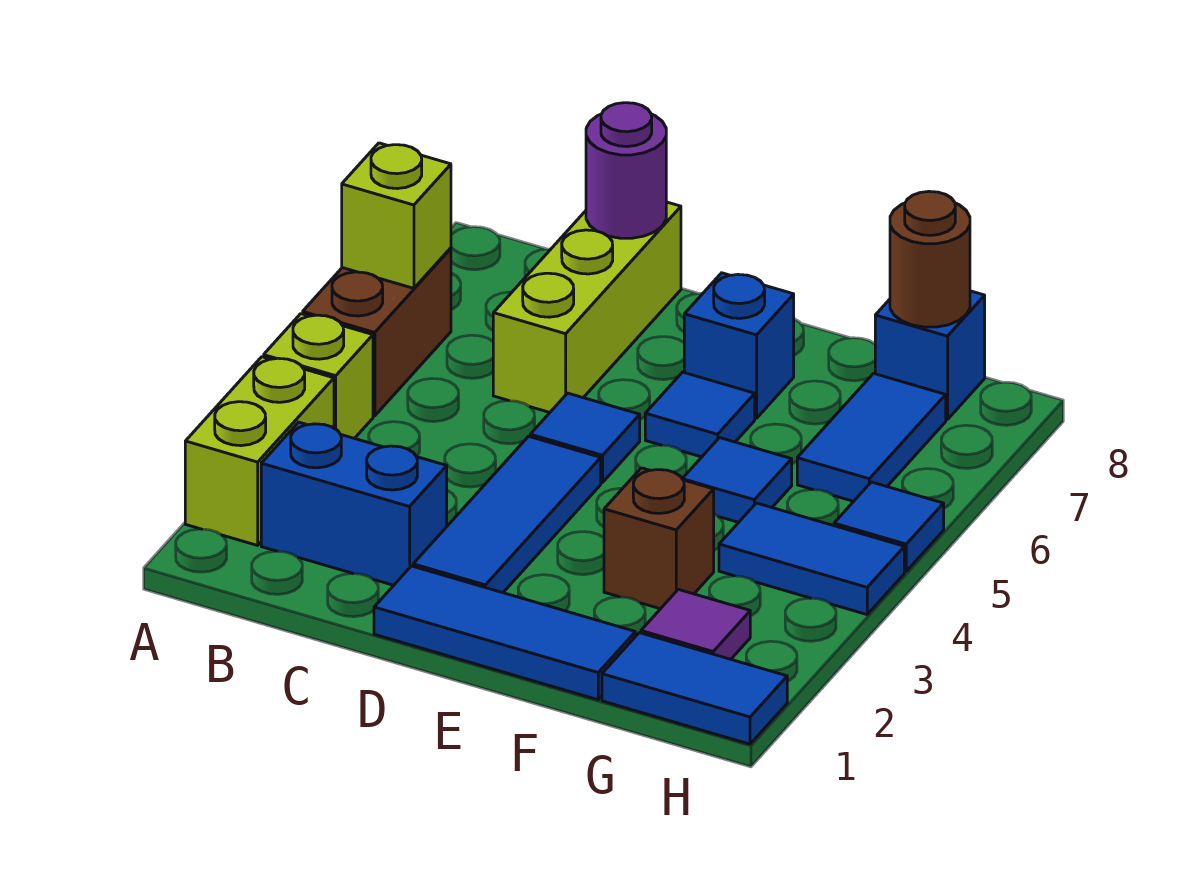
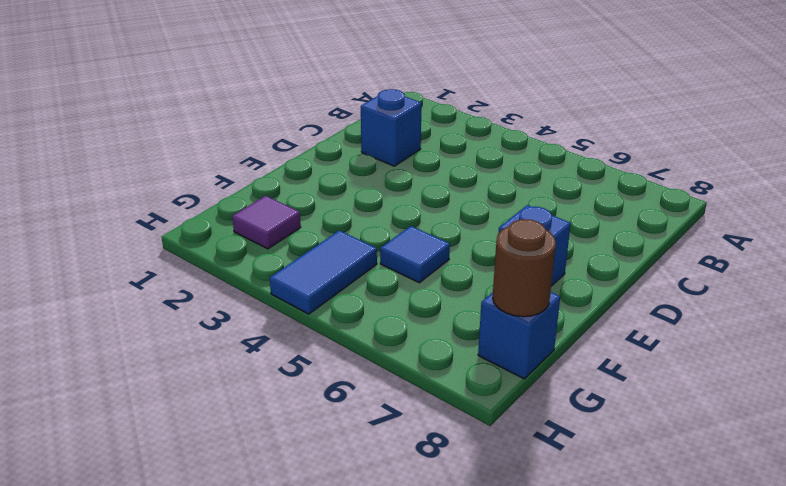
blue 1x1 brick [361,89,421,166] -> blue 1x2 brick [261,422,447,585]
none -> lime 1x2 brick [185,357,334,545]
none -> lime 1x1 brick [264,314,373,438]
none -> brown 1x2 brick [303,248,451,416]

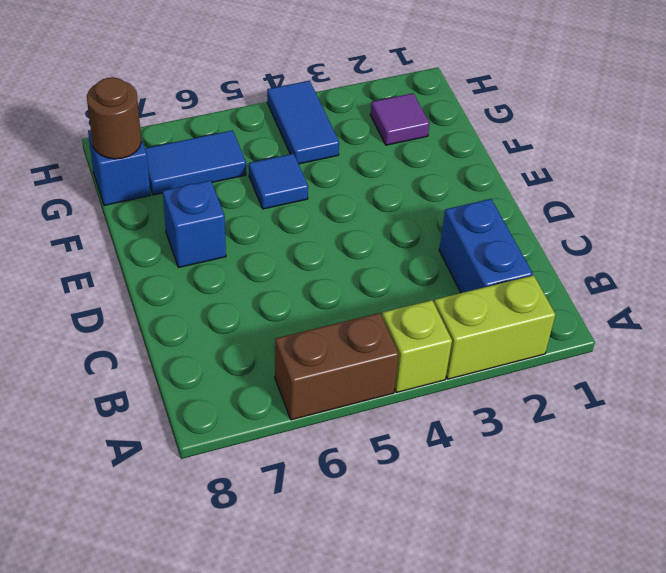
none -> lime 1x3 brick [493,202,681,412]
none -> blue 1x3 tile [374,566,635,700]
none -> blue 1x3 tile [413,436,601,593]

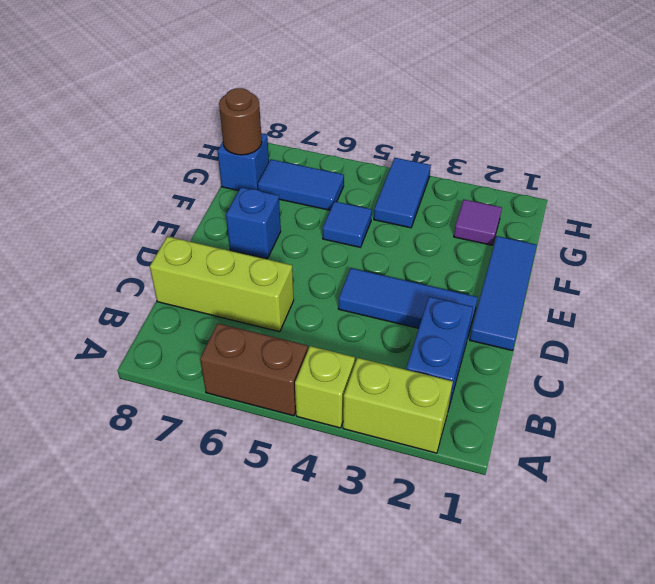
none -> blue 1x1 tile [530,393,640,483]
none -> blue 1x1 tile [645,372,755,457]
none -> brown 1x1 brick [604,468,714,609]

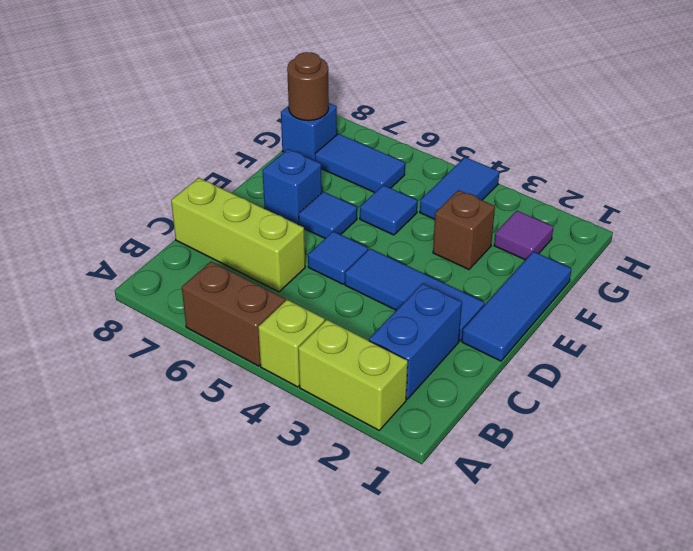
none -> blue 1x2 tile [602,633,787,744]
none -> blue 1x1 tile [834,482,944,571]
none -> lime 1x1 brick [342,143,451,288]

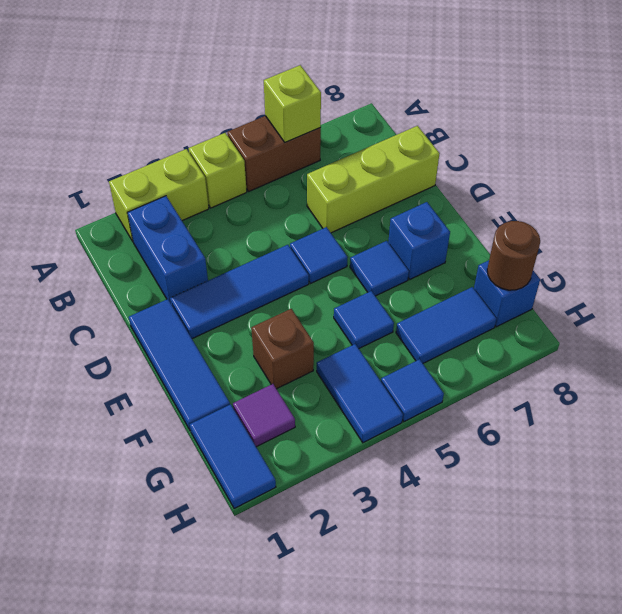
none -> purple 1x1 round brick [586,103,666,238]

